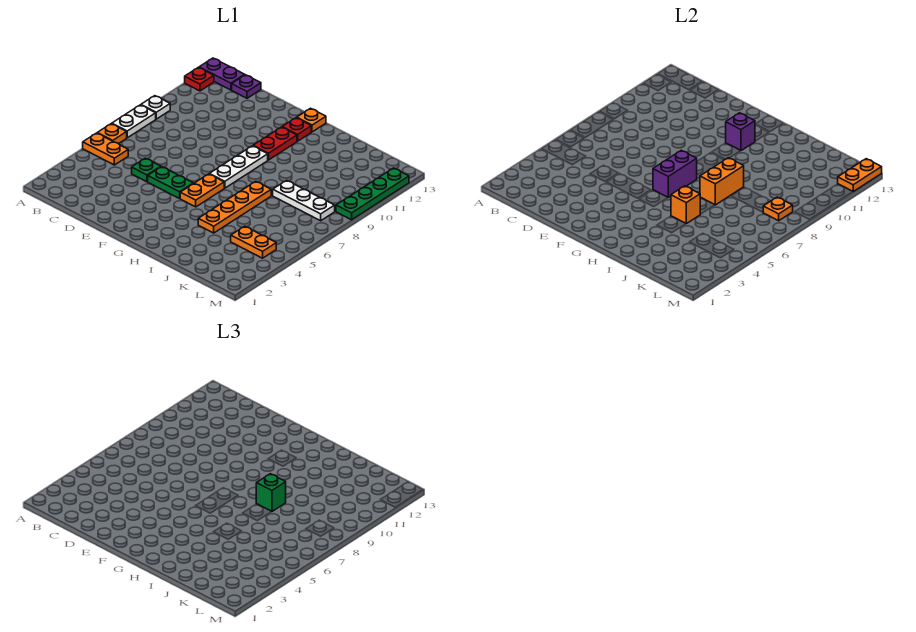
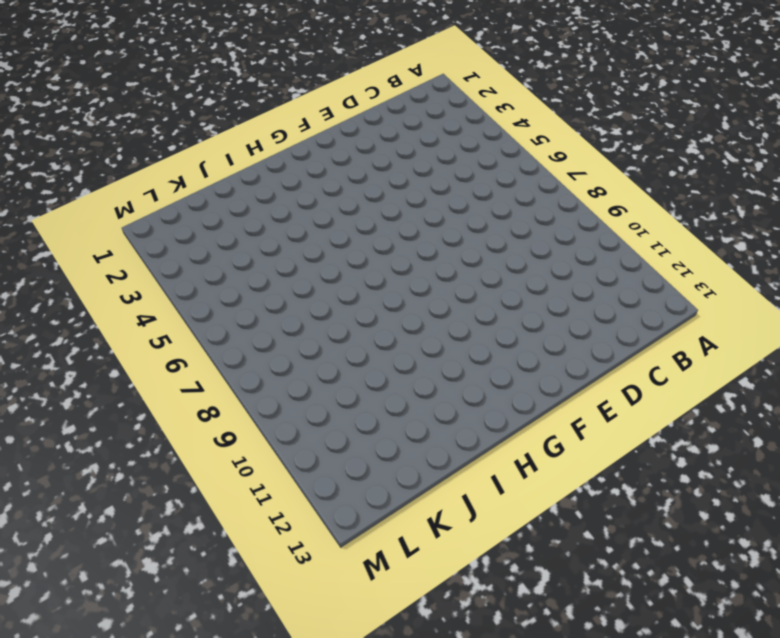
none -> orange 1x2 plate [83,133,128,165]
none -> orange 1x1 plate [98,124,127,144]
none -> white 1x2 plate [112,105,156,138]

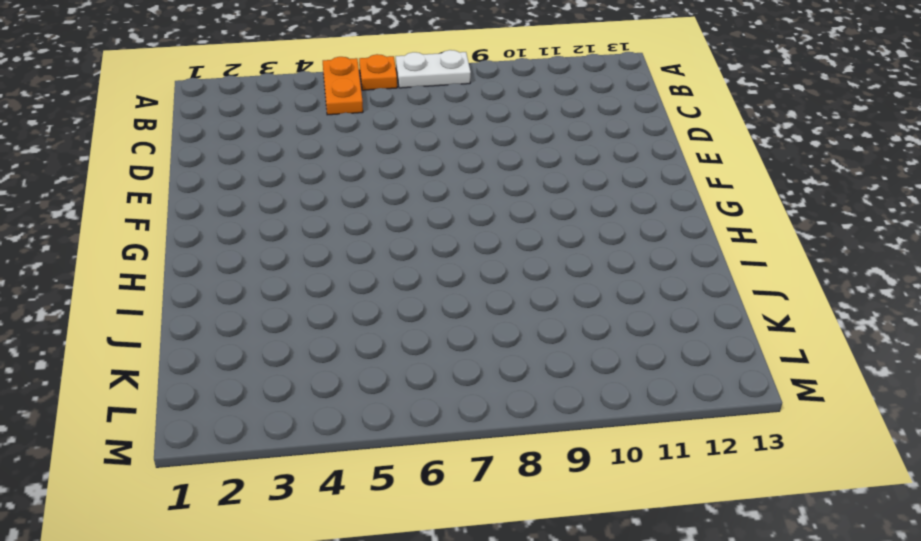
none -> white 1x1 plate [141,96,170,119]
none -> red 1x1 plate [185,67,214,91]
none -> purple 1x2 plate [199,58,244,90]

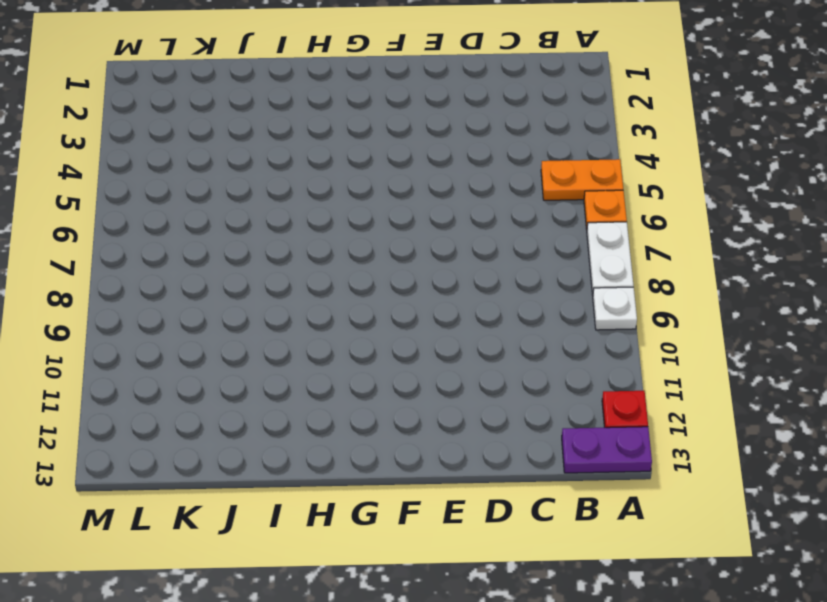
none -> purple 1x1 plate [232,75,261,98]
none -> green 1x1 plate [132,158,161,182]
none -> green 1x2 plate [148,167,193,199]

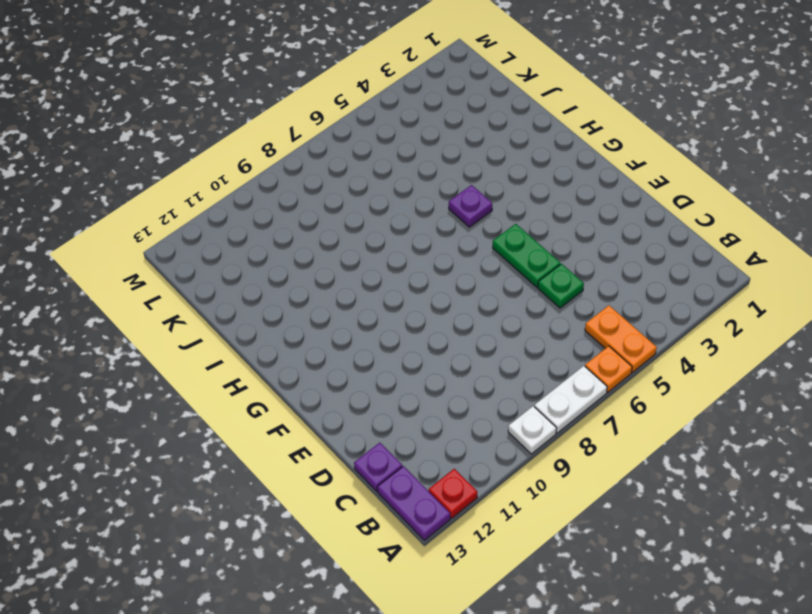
purple 1x1 plate [449,185,492,227] -> none
none -> orange 1x2 plate [180,174,224,207]
none -> white 1x3 plate [210,146,268,188]
none -> red 1x2 plate [253,127,297,160]

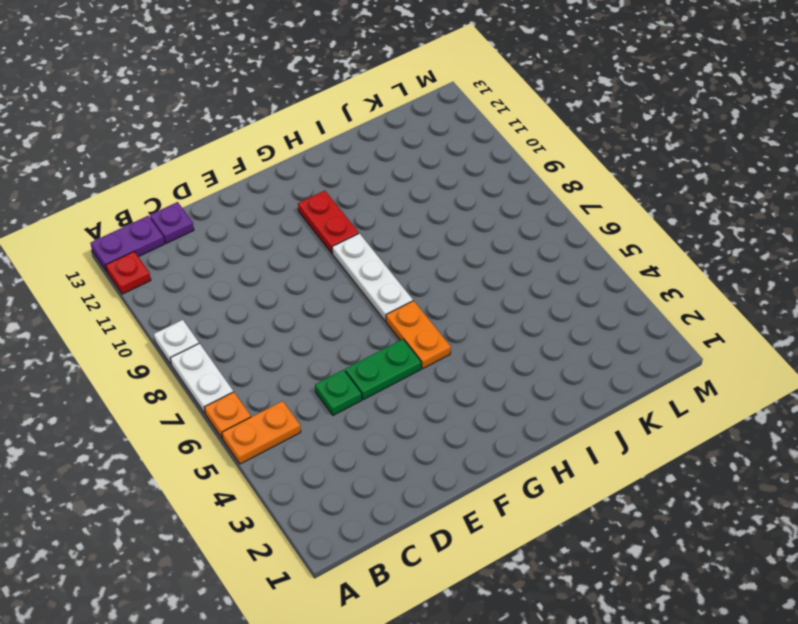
none -> red 1x1 plate [282,118,311,141]
none -> orange 1x1 plate [297,108,326,132]
none -> orange 1x4 plate [198,181,271,233]

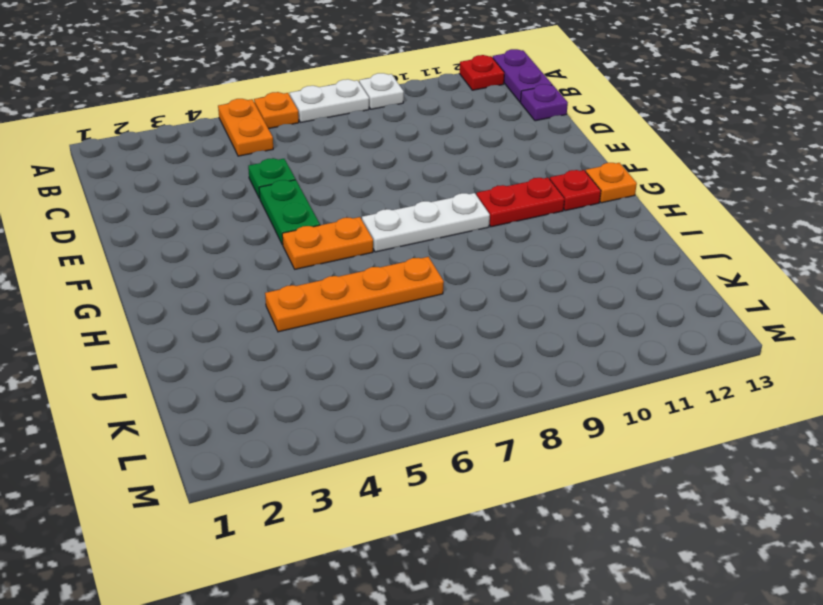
none -> white 1x3 plate [273,180,335,221]
none -> orange 1x2 plate [231,226,276,258]
none -> green 1x4 plate [336,168,409,220]

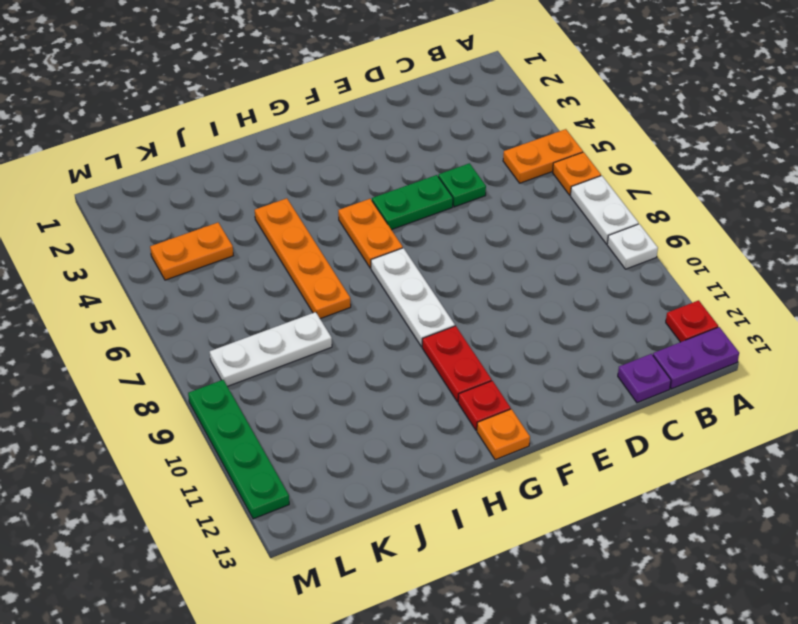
none -> purple 1x2 brick [653,150,697,197]
none -> purple 1x1 brick [726,113,755,151]
none -> orange 1x1 brick [671,186,700,224]

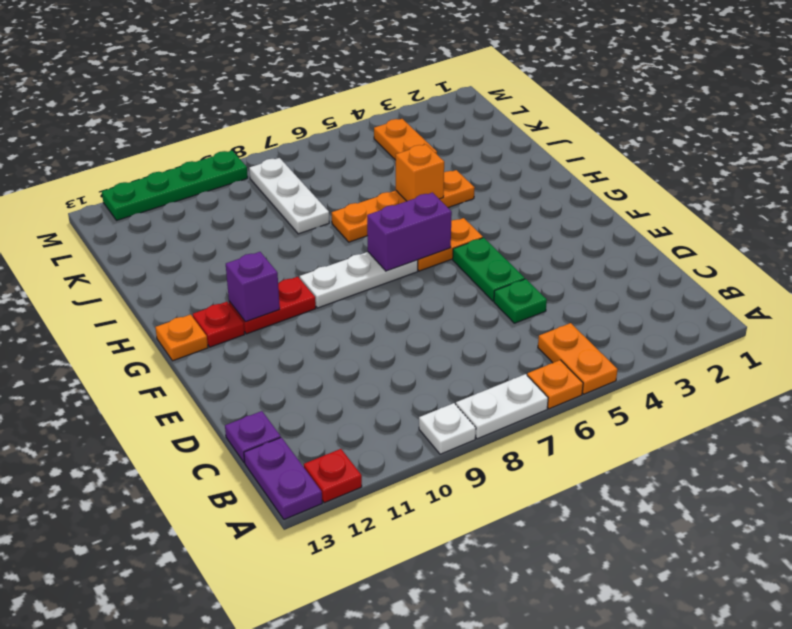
none -> orange 1x2 brick [700,158,744,205]
none -> orange 1x1 plate [763,197,793,221]
none -> orange 1x2 plate [838,159,882,191]

